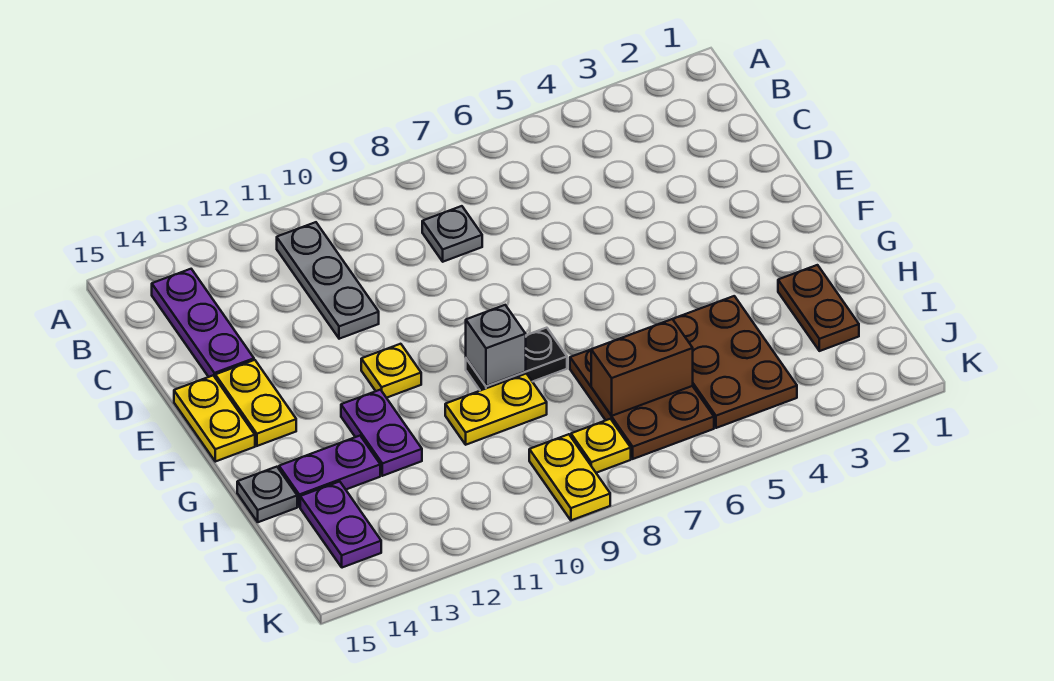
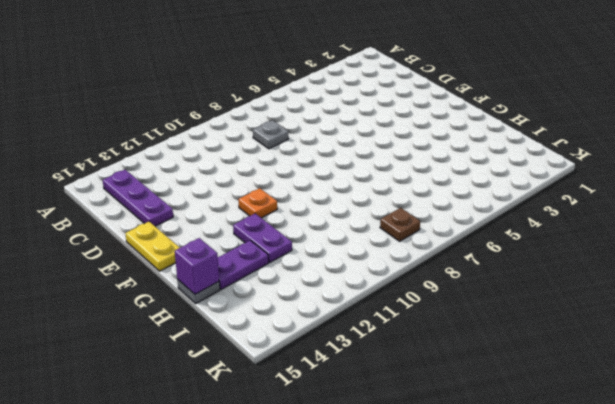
orange 1x1 plate [238,188,277,218] -> yellow 1x1 plate [361,344,421,398]
purple 1x1 brick [175,238,219,294] -> none
brown 1x1 plate [380,208,420,241] -> yellow 1x1 plate [571,419,631,473]
none -> grey 1x3 plate [277,222,379,339]
none -> yellow 1x2 plate [215,360,296,446]
none -> black 1x2 plate [466,328,567,391]

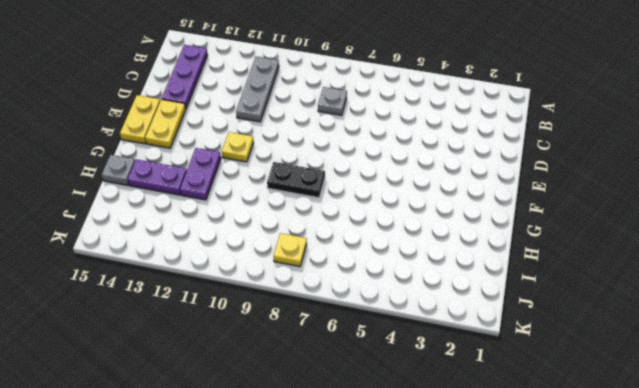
none -> brown 1x2 plate [778,265,859,351]
none -> brown 2x3 plate [673,296,797,428]
none -> brown 2x3 plate [570,350,714,459]

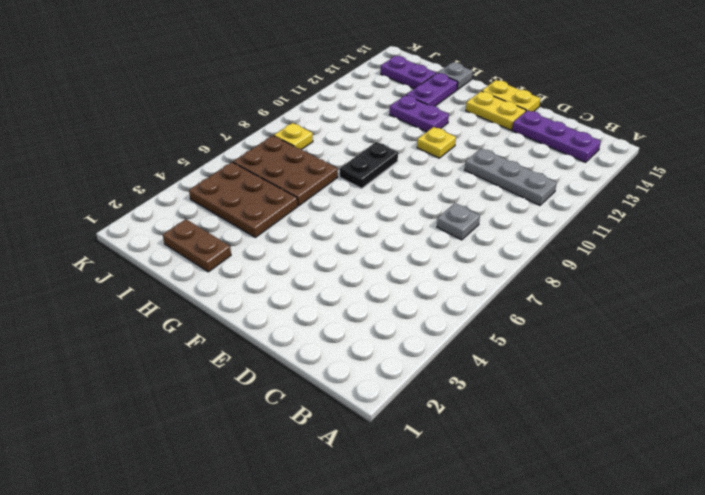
none -> yellow 1x2 plate [445,374,547,445]
none -> yellow 1x2 plate [529,434,610,520]
none -> grey 1x1 brick [466,305,526,386]

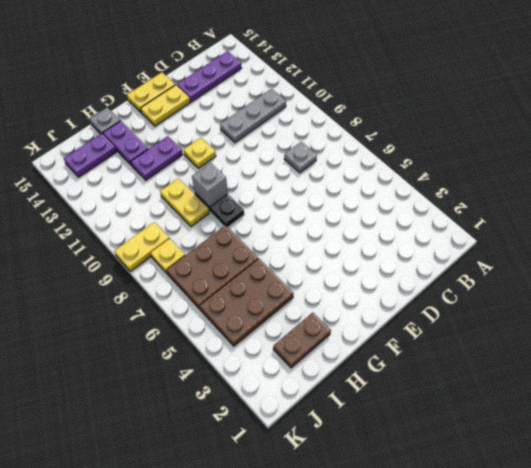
none -> brown 1x2 brick [591,319,693,416]

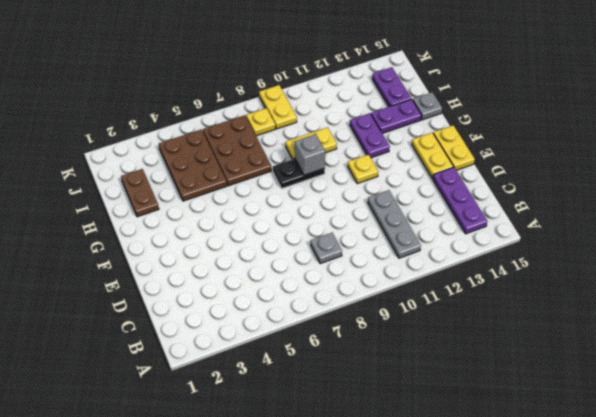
none -> brown 1x2 brick [591,319,693,416]

